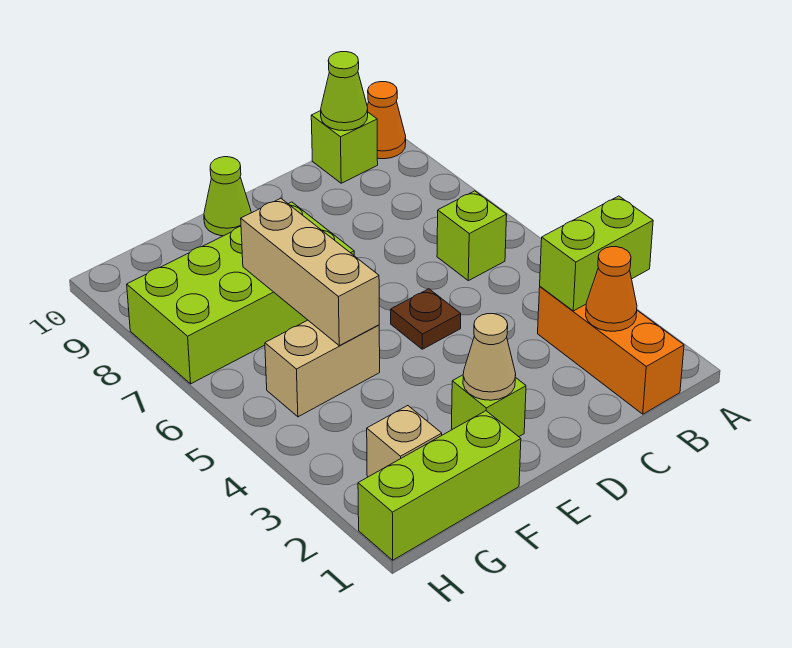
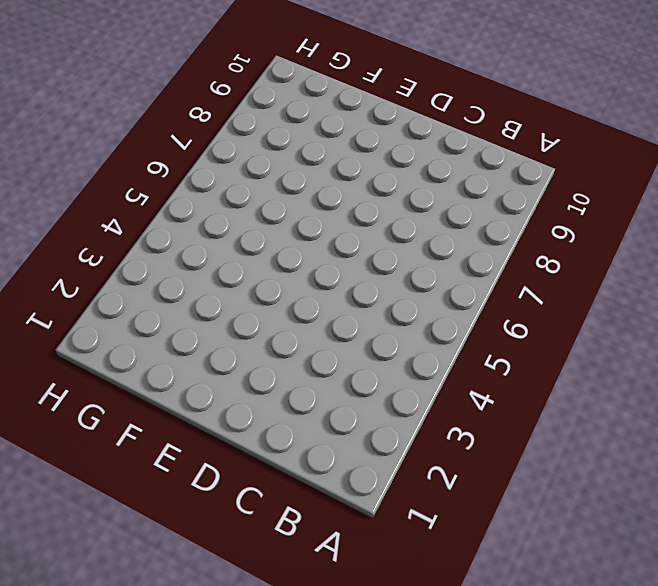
none -> orange 1x1 cone [367,82,406,159]
none -> orange 1x3 brick [538,287,684,414]
none -> lime 1x1 brick [437,191,507,281]

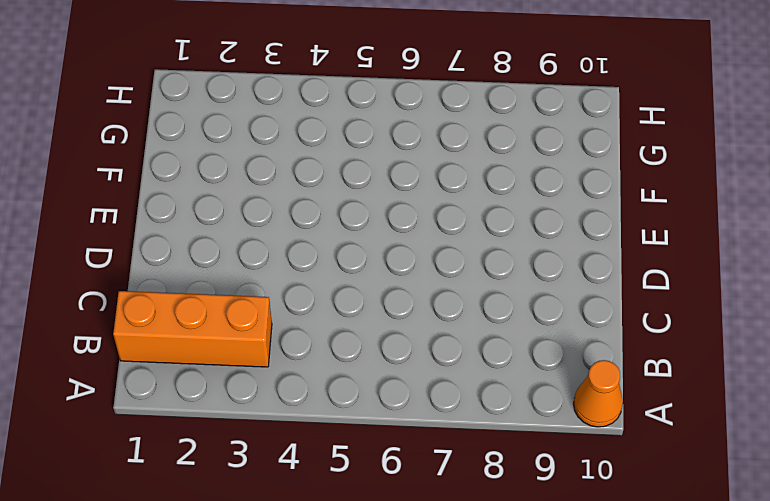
none -> lime 1x1 brick [437,191,507,281]
none -> lime 1x1 brick [311,111,378,183]
none -> brown 1x1 plate [391,289,461,349]

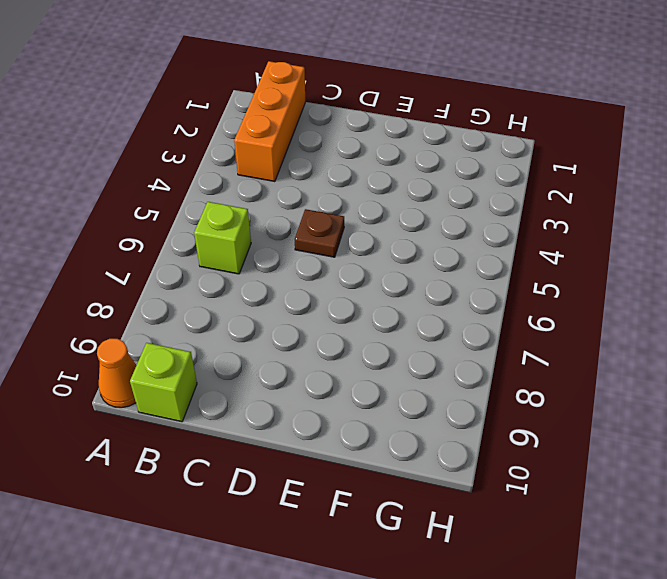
none -> lime 1x1 brick [452,375,526,437]
none -> lime 2x4 brick [127,202,354,384]
none -> lime 1x1 cone [204,157,251,236]

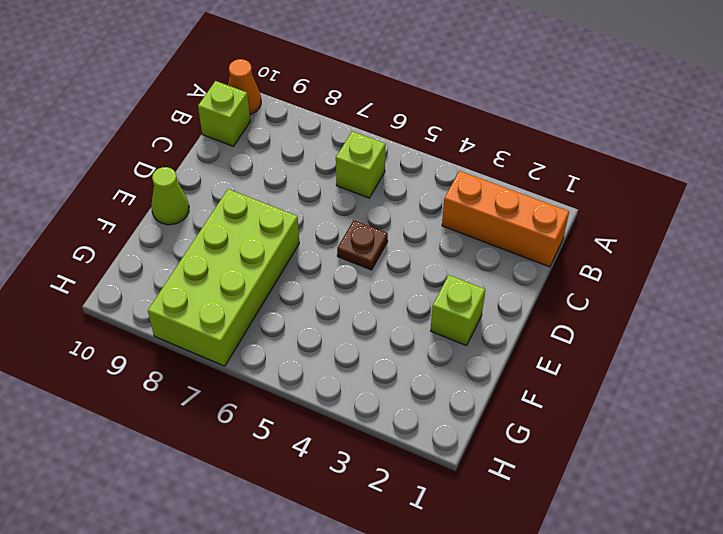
none -> lime 1x3 brick [358,411,521,560]
none -> tan 1x2 brick [265,320,380,417]
none -> tan 1x1 brick [367,406,442,477]

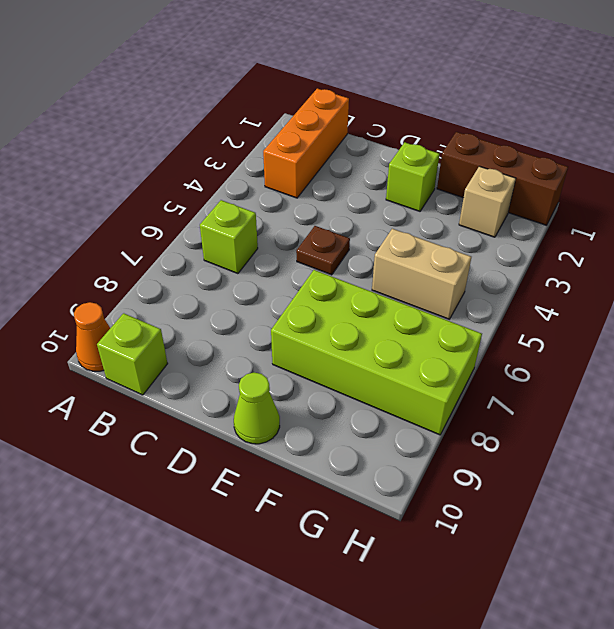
brown 1x3 brick [437,132,568,225] -> lime 1x3 brick [358,411,521,560]
none -> lime 1x2 brick [540,196,653,311]
none -> orange 1x1 cone [586,247,637,331]
none -> lime 1x1 cone [321,52,368,131]

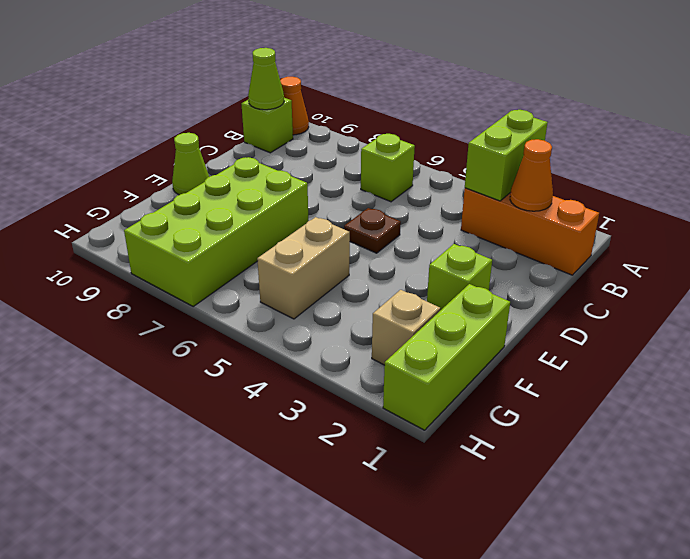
none -> tan 1x1 cone [463,314,516,400]
none -> tan 1x3 brick [241,198,379,346]

